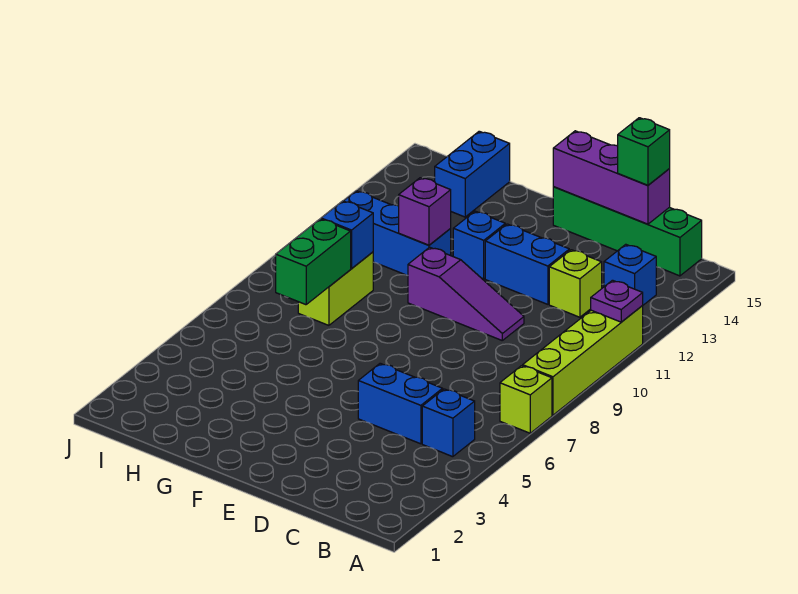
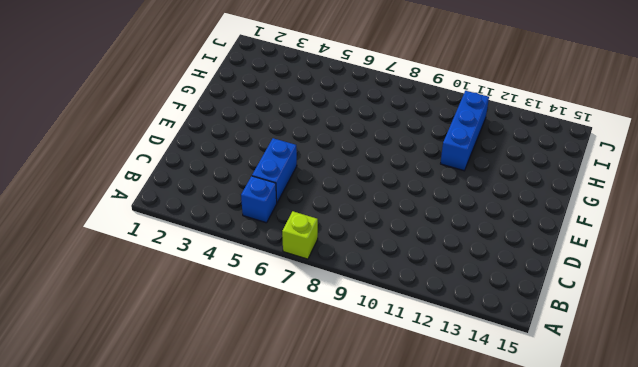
none -> lime 1x4 brick [523,306,643,415]
none -> blue 1x1 brick [604,244,656,305]
none -> green 1x4 brick [553,187,702,276]

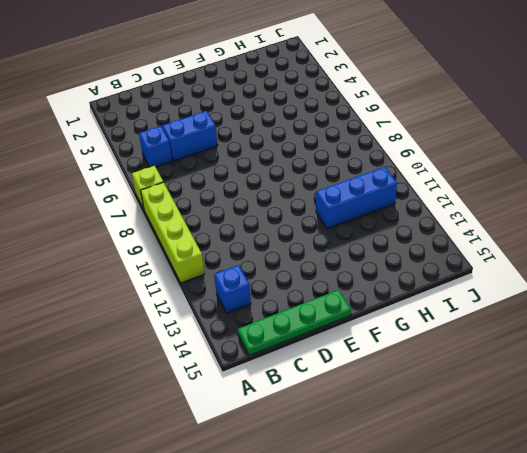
green 1x4 plate [238,290,351,356] -> green 1x4 brick [553,187,702,276]
none -> lime 1x1 brick [549,250,602,317]
none -> purple 1x3 slope [408,247,524,340]
none -> blue 1x2 brick [485,224,569,304]

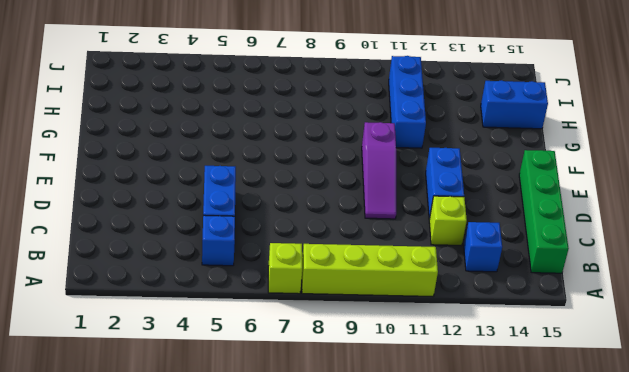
none -> blue 1x1 brick [453,211,505,279]
none -> lime 1x2 brick [298,252,373,325]
none -> purple 1x1 plate [591,280,643,322]

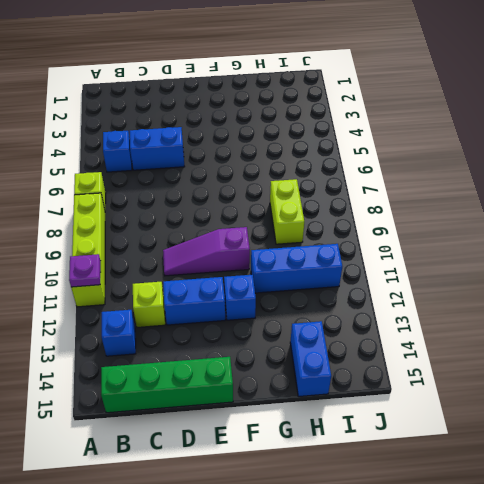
none -> purple 1x3 brick [553,131,670,224]
none -> purple 1x1 brick [399,178,451,245]
none -> green 1x2 brick [276,219,351,305]

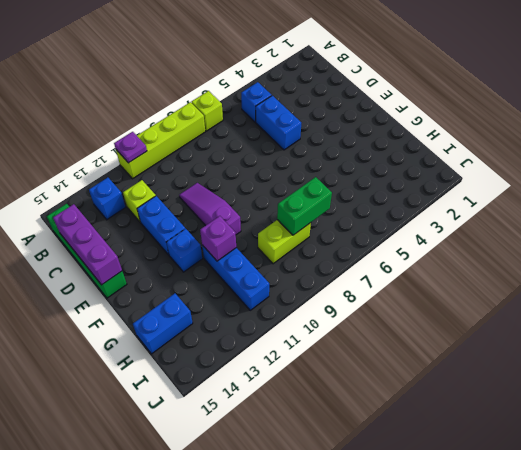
none -> blue 1x1 brick [321,201,373,268]
none -> green 1x1 brick [618,118,670,185]

